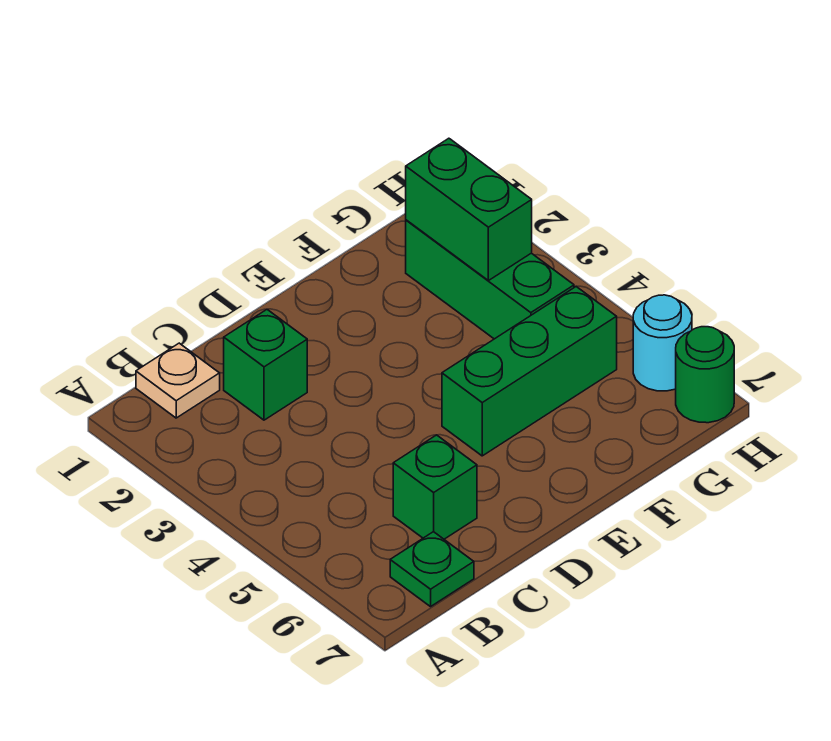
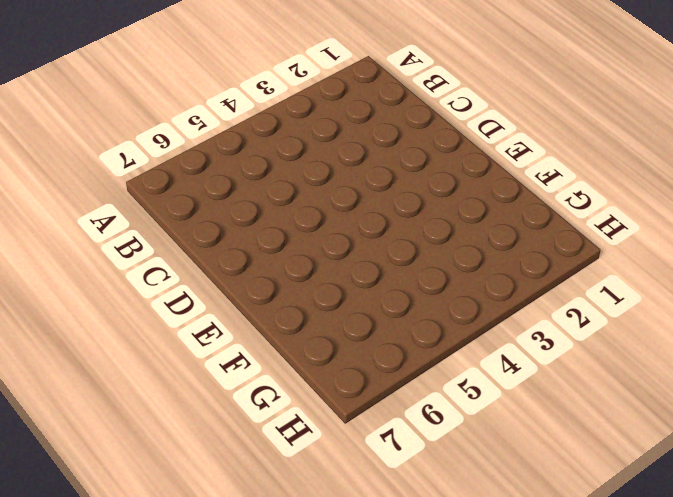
none -> tan 1x1 plate [136,343,220,418]
none -> green 1x1 plate [390,532,474,607]

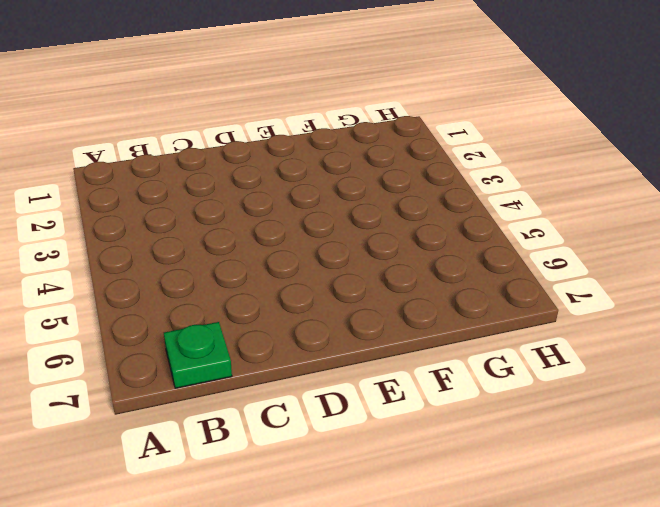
none -> tan 1x1 plate [136,343,220,418]
none -> green 1x1 brick [224,309,307,420]

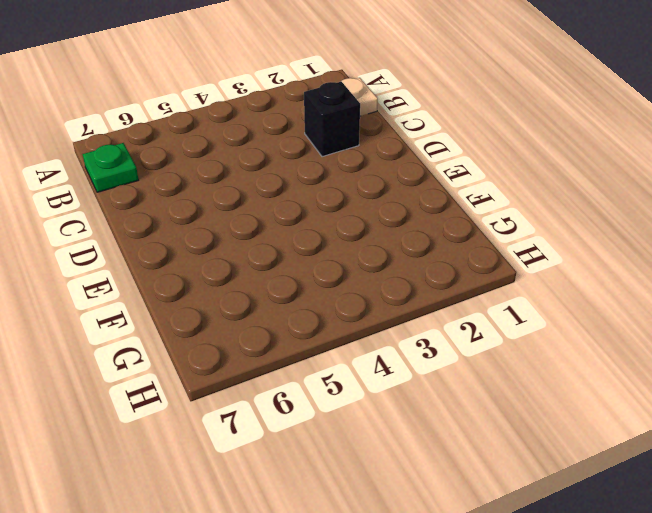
black 1x1 brick [304,82,360,157] -> green 1x1 brick [224,309,307,420]
none -> green 1x1 brick [393,435,477,539]
none -> green 1x3 brick [442,287,617,456]

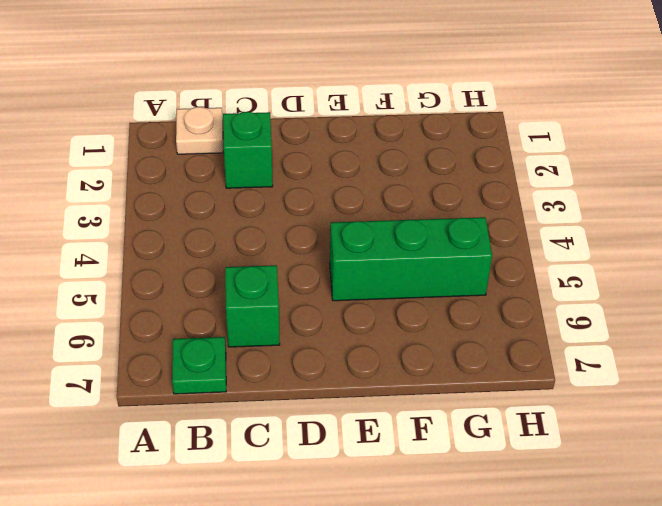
none -> green 1x3 brick [406,220,574,339]
none -> cyan 1x1 round brick [633,295,692,391]

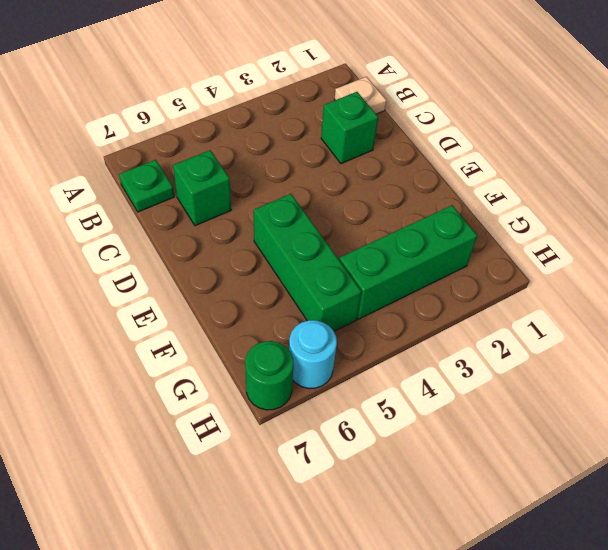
none -> green 1x2 brick [406,138,532,281]

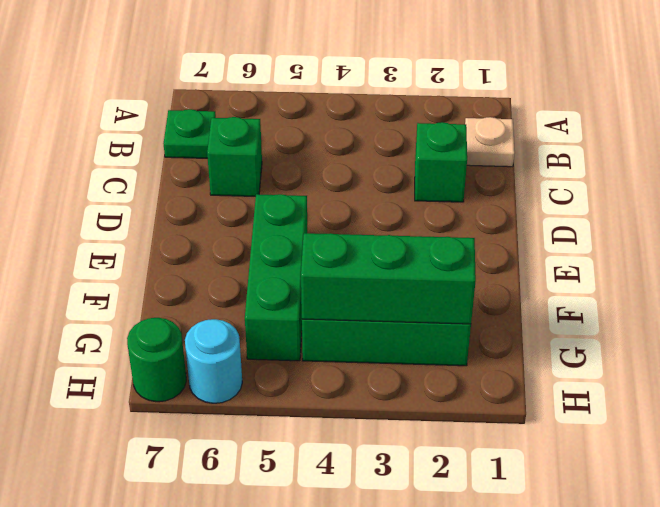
green 1x3 brick [301,233,476,324] -> green 1x2 brick [406,138,532,281]

